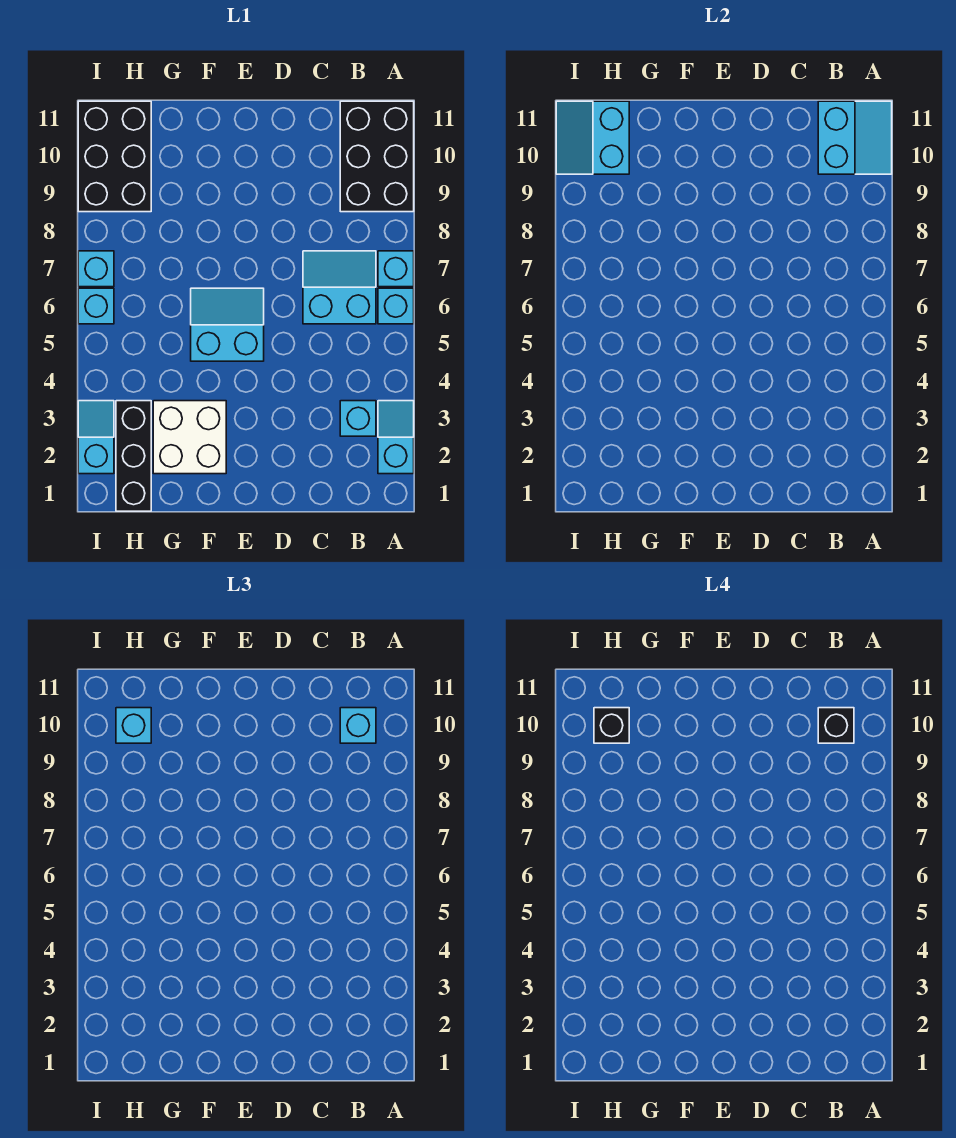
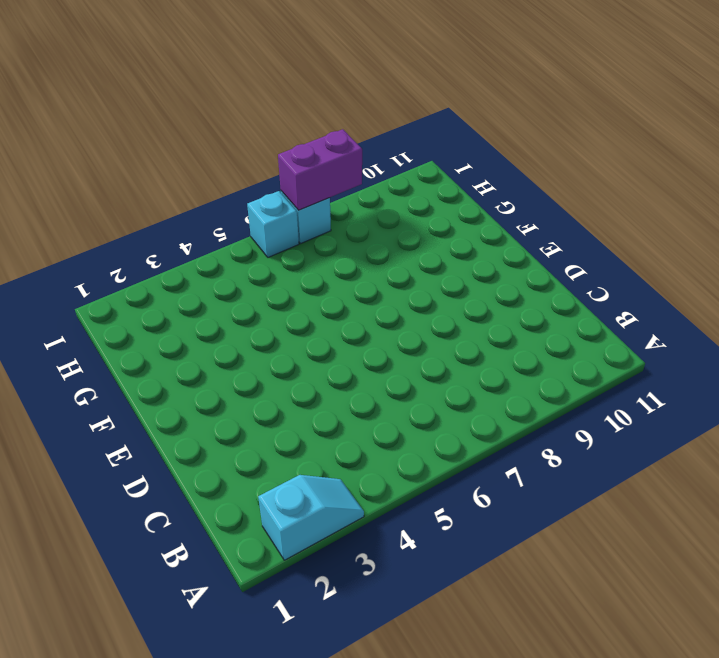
purple 1x2 brick [278,129,362,210] -> none
none -> cyan 1x1 brick [378,288,414,324]
none -> cyan 1x1 brick [378,251,414,287]
none -> black 2x3 brick [340,101,414,212]

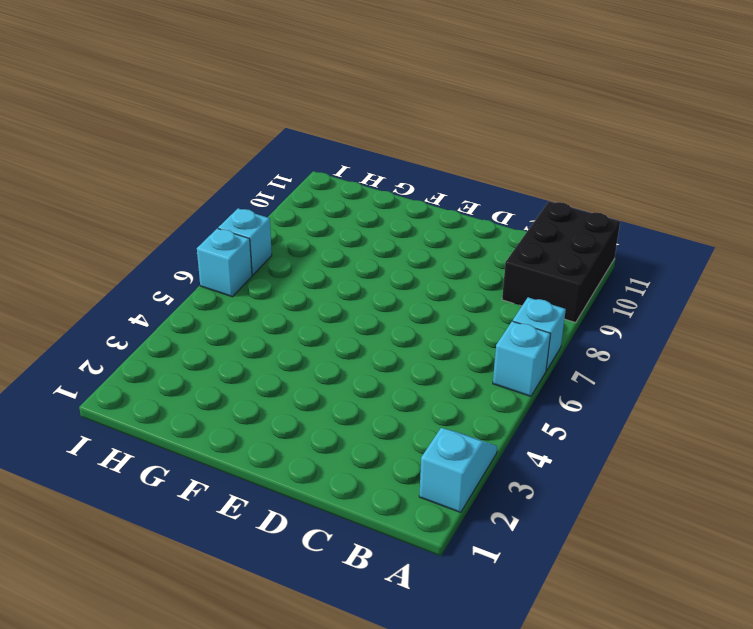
none -> cyan 1x1 brick [340,401,376,436]
none -> cyan 2x2 slope [303,251,376,324]
none -> cyan 2x2 slope [191,288,264,361]

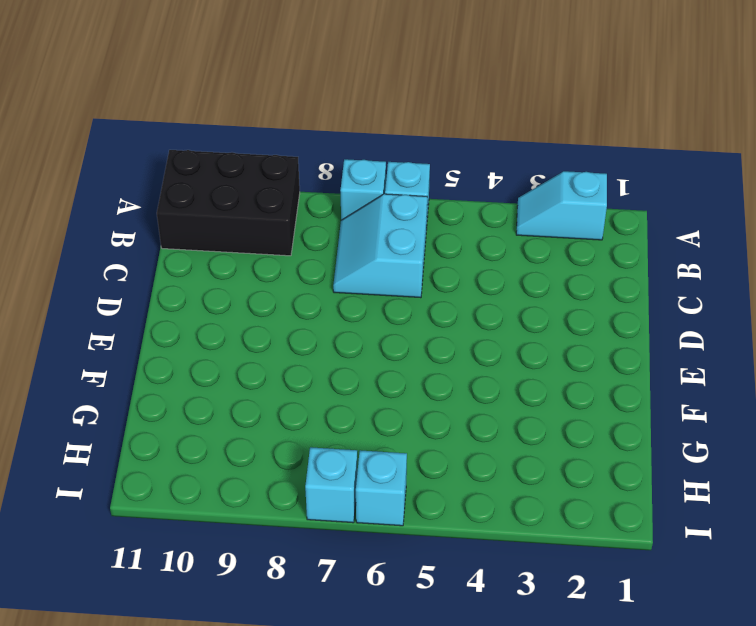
none -> cyan 1x1 brick [340,401,376,436]
none -> cyan 2x2 slope [191,288,264,361]
none -> white 2x2 brick [153,401,226,474]

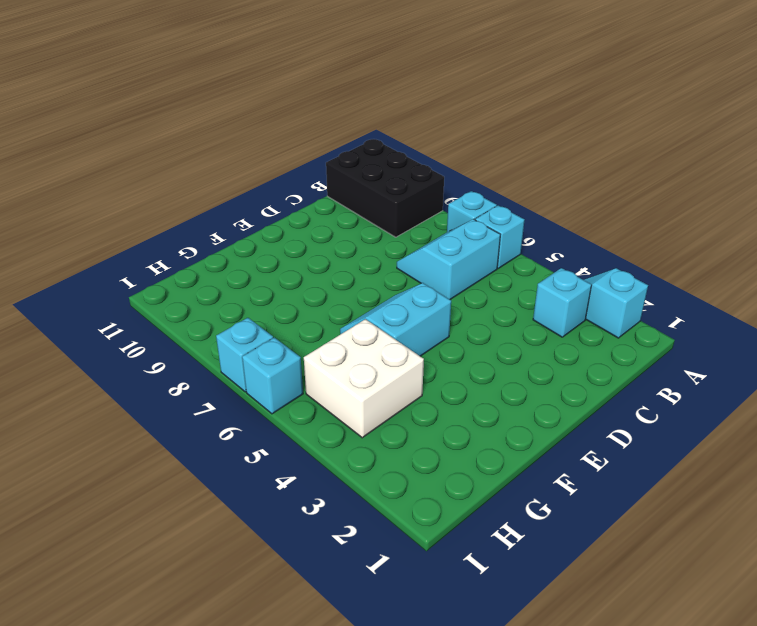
white 2x2 brick [304,319,424,438] -> white 2x2 brick moved to [153,401,226,474]
none -> black 1x3 brick [116,401,151,511]
none -> black 2x3 brick [78,101,151,212]
none -> cyan 1x2 slope [78,401,114,474]

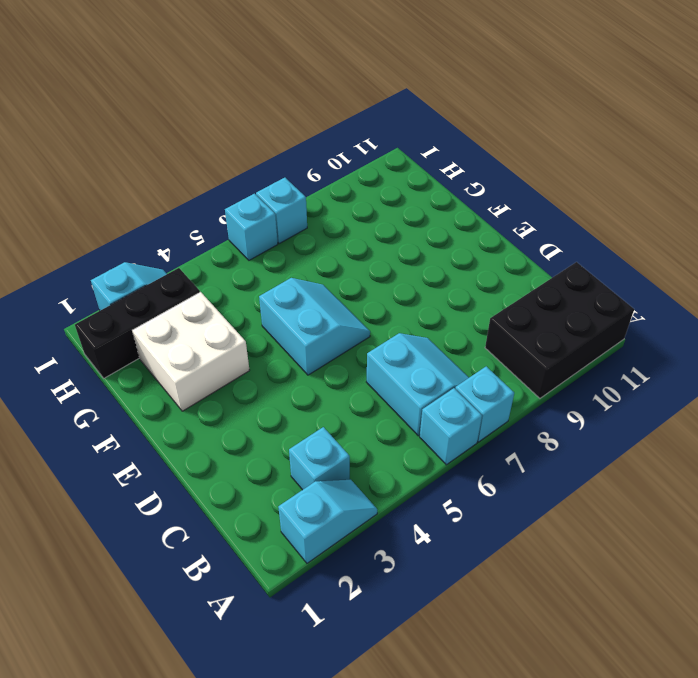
none -> black 2x3 brick [78,101,151,212]
none -> cyan 2x2 slope [818,101,892,174]
none -> cyan 2x2 slope [556,101,629,174]

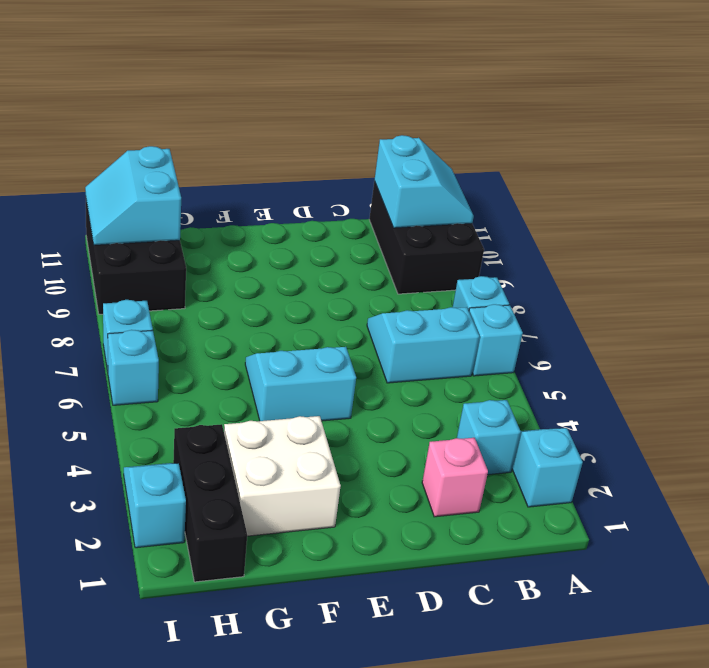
pink 1x1 brick [422,438,488,517] -> none
none -> cyan 1x1 brick [340,708,376,743]
none -> cyan 1x1 brick [116,708,151,743]
none -> black 1x1 brick [818,708,854,743]

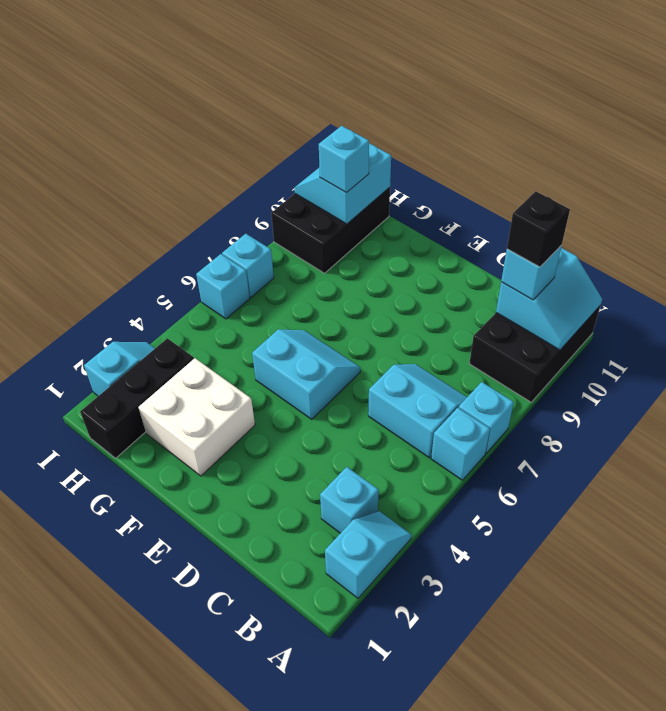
none -> black 1x1 brick [594,708,629,743]

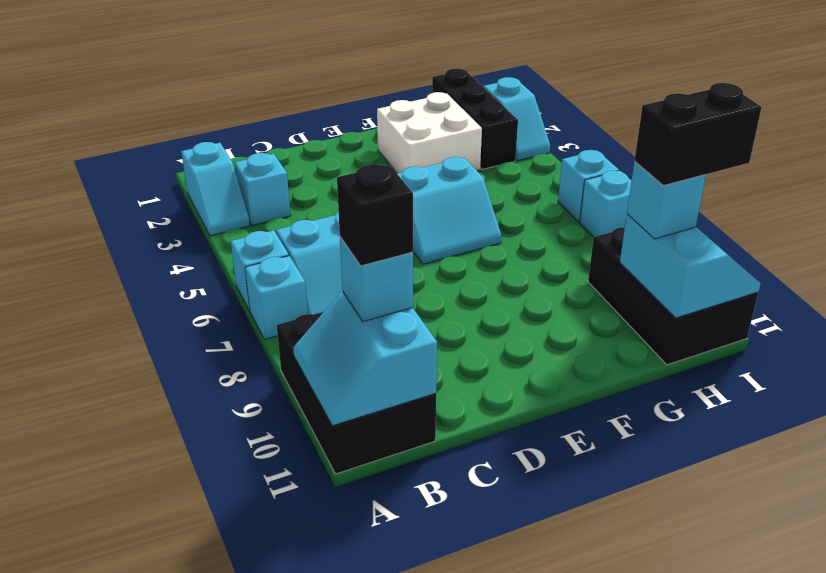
black 1x2 brick [634,83,762,186] -> black 1x1 brick [594,708,629,743]

